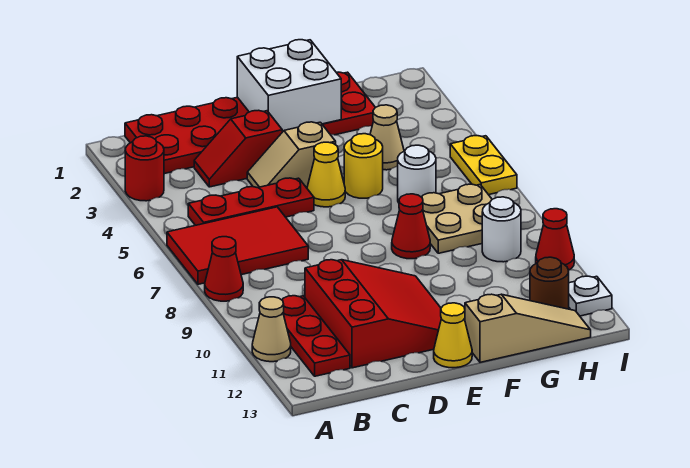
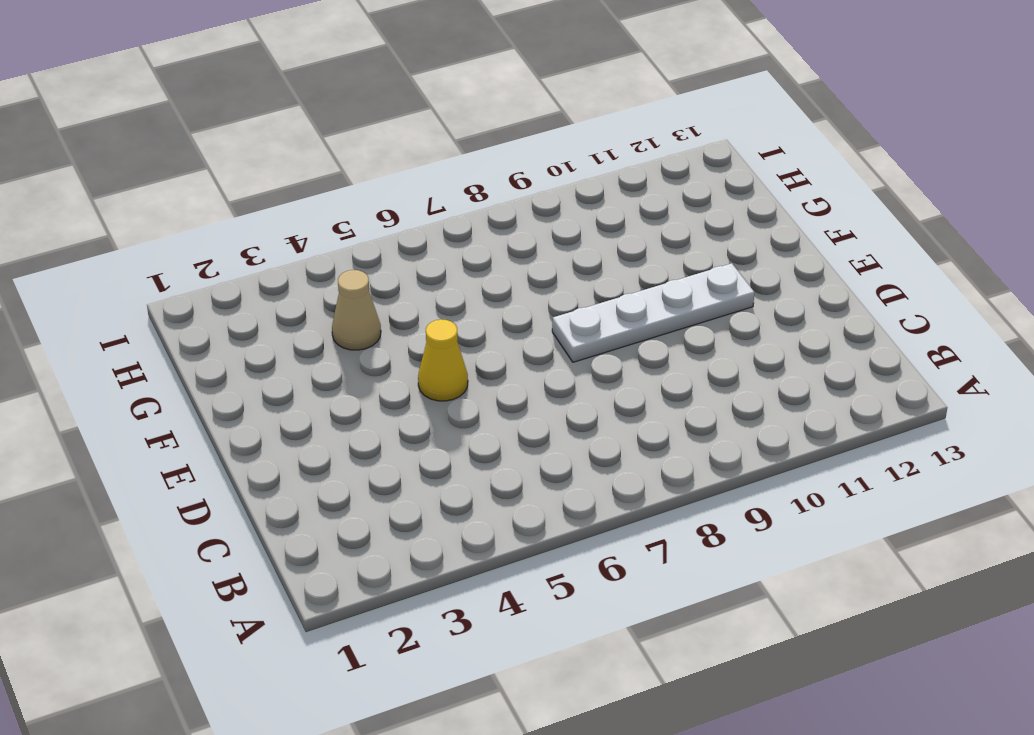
white 1x4 plate [552,263,754,362] -> red 3x3 slope [305,260,441,368]
none -> red 1x1 round brick [125,136,164,201]
none -> red 2x3 tile [167,207,308,284]
none -> red 1x1 cone [205,237,243,301]

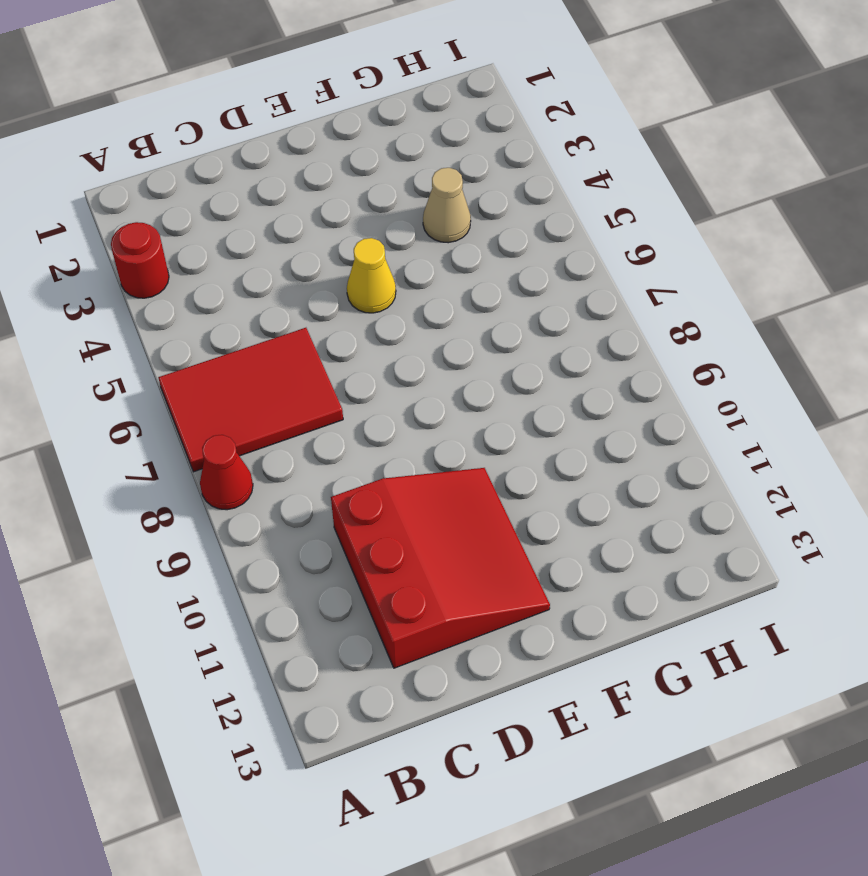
none -> tan 1x1 cone [252,297,291,362]
none -> red 2x6 plate [125,72,375,174]
none -> red 1x3 plate [188,178,314,225]

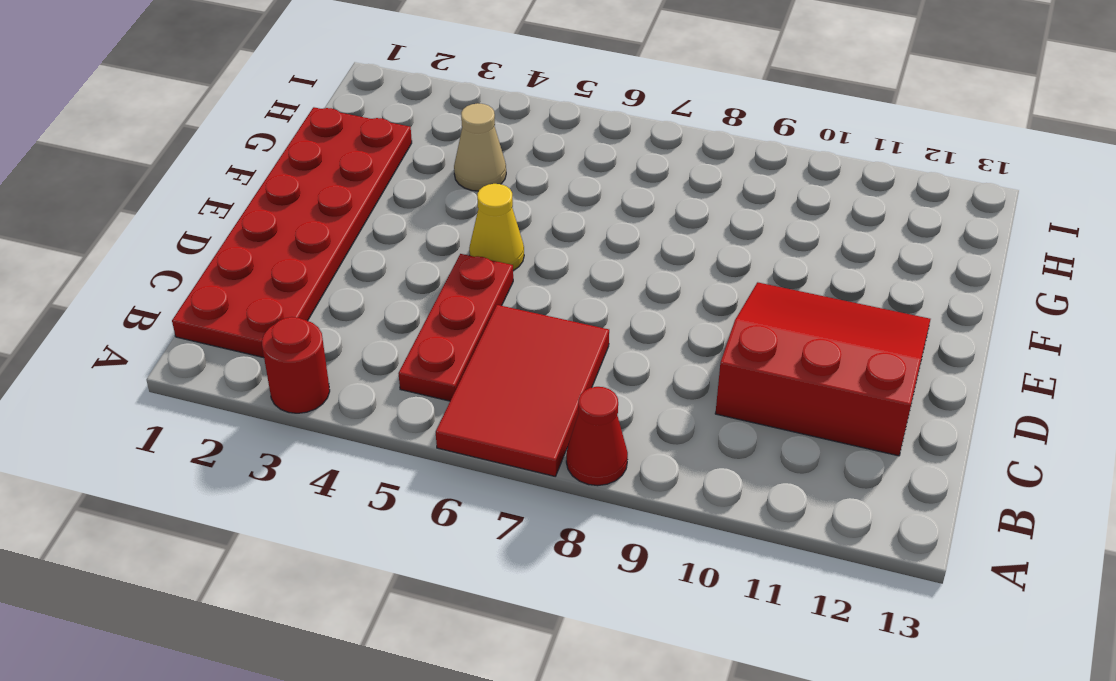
none -> tan 1x1 cone [252,297,291,362]
none -> red 1x3 plate [282,296,350,376]
none -> red 1x2 slope [194,110,282,187]

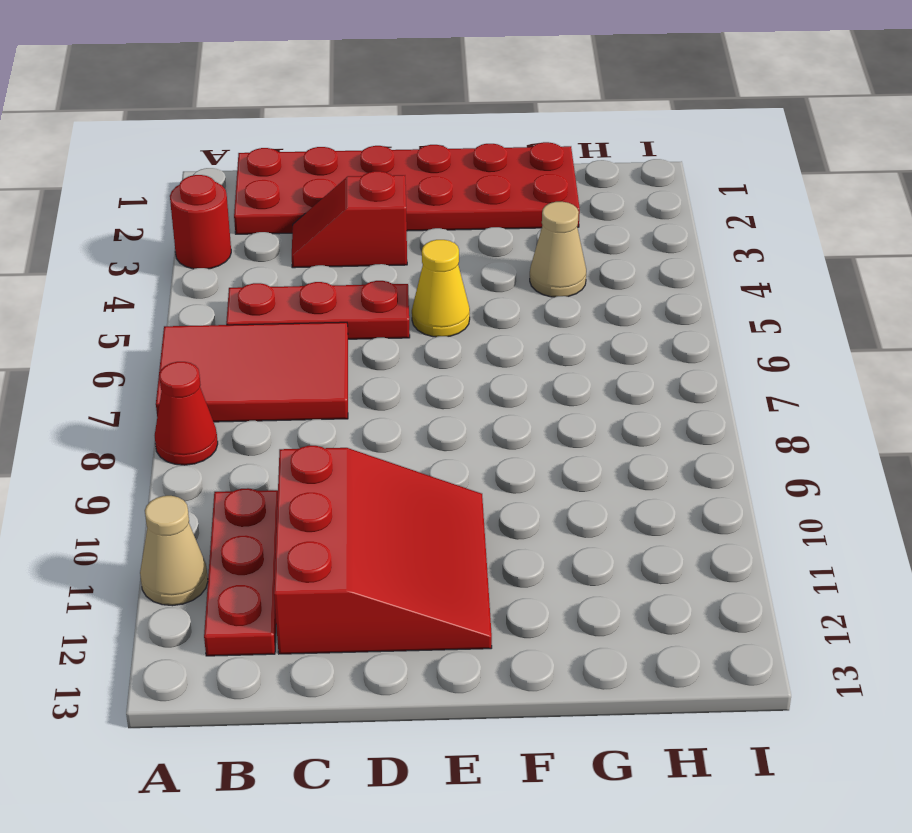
none -> tan 1x2 slope [247,122,336,188]
none -> yellow 1x1 cone [434,303,472,368]
none -> yellow 1x1 round brick [344,134,383,198]

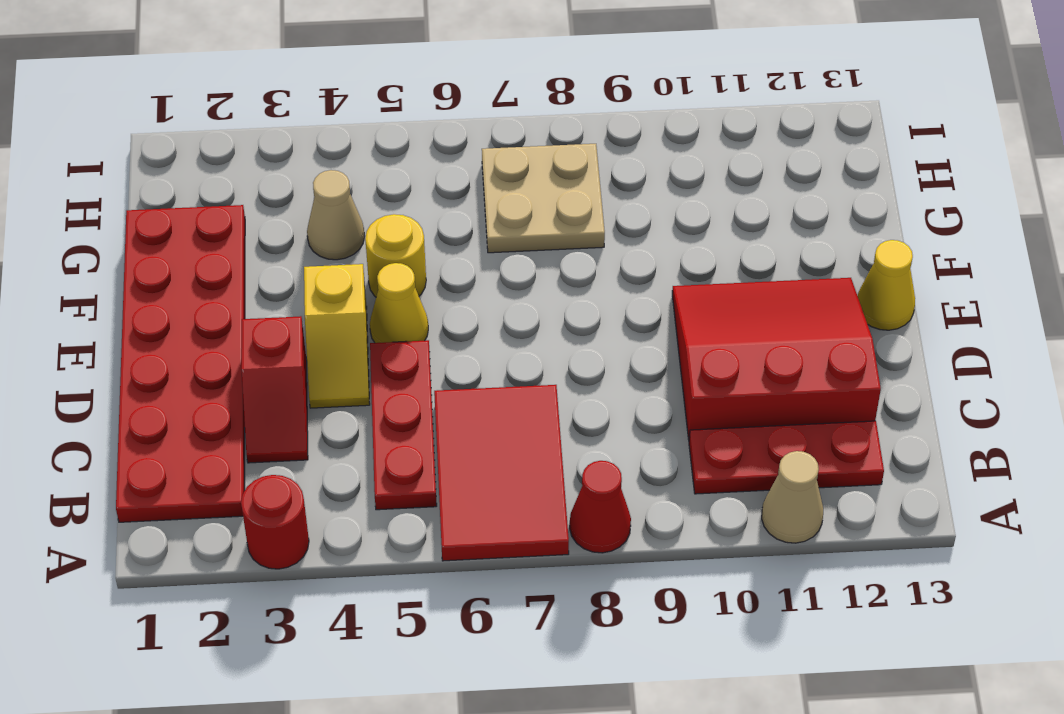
yellow 1x2 slope [304,264,370,408] -> tan 1x2 slope [247,122,336,188]
none -> red 1x1 cone [392,194,430,259]
none -> tan 1x3 slope [465,294,591,362]
none -> white 1x1 round brick [398,145,436,203]

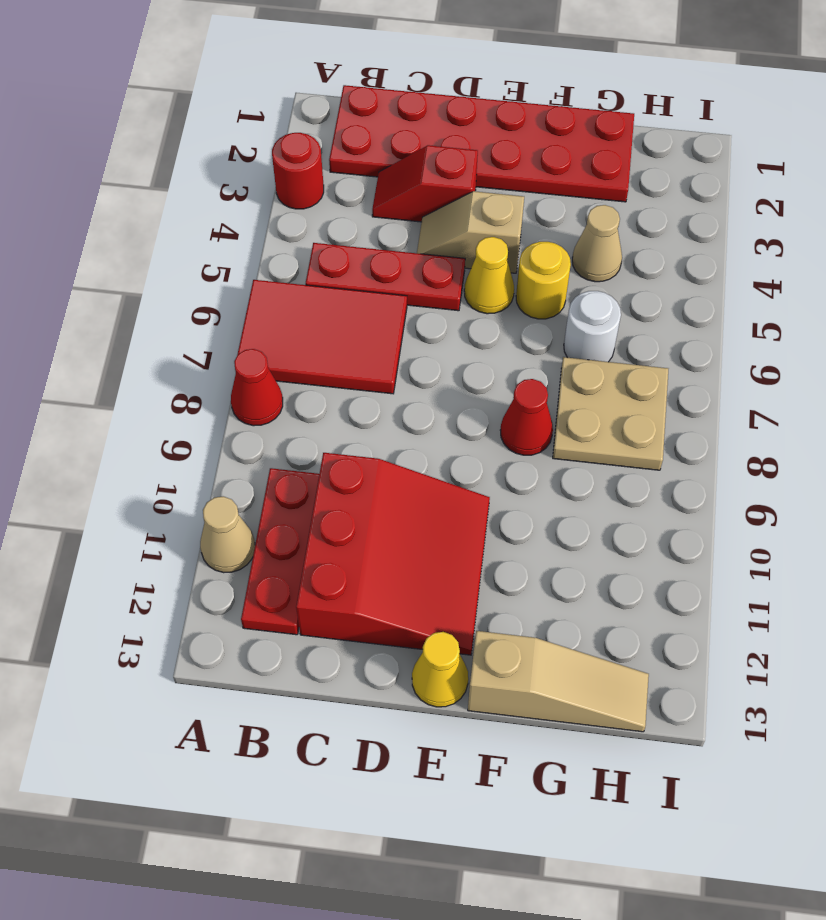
none -> white 1x1 round brick [482,197,521,262]
none -> brown 1x1 round brick [530,257,569,309]
none -> yellow 1x2 plate [450,136,517,195]

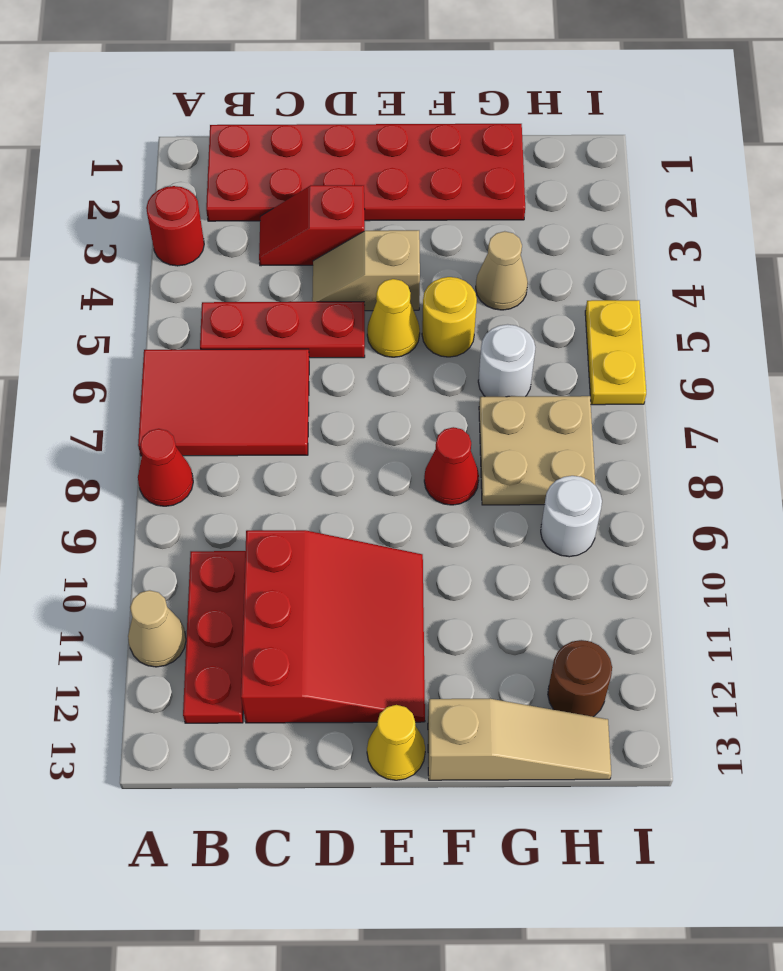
none -> red 1x1 cone [536,209,574,270]
none -> white 1x1 plate [569,276,612,316]
none -> white 2x2 brick [237,40,341,132]

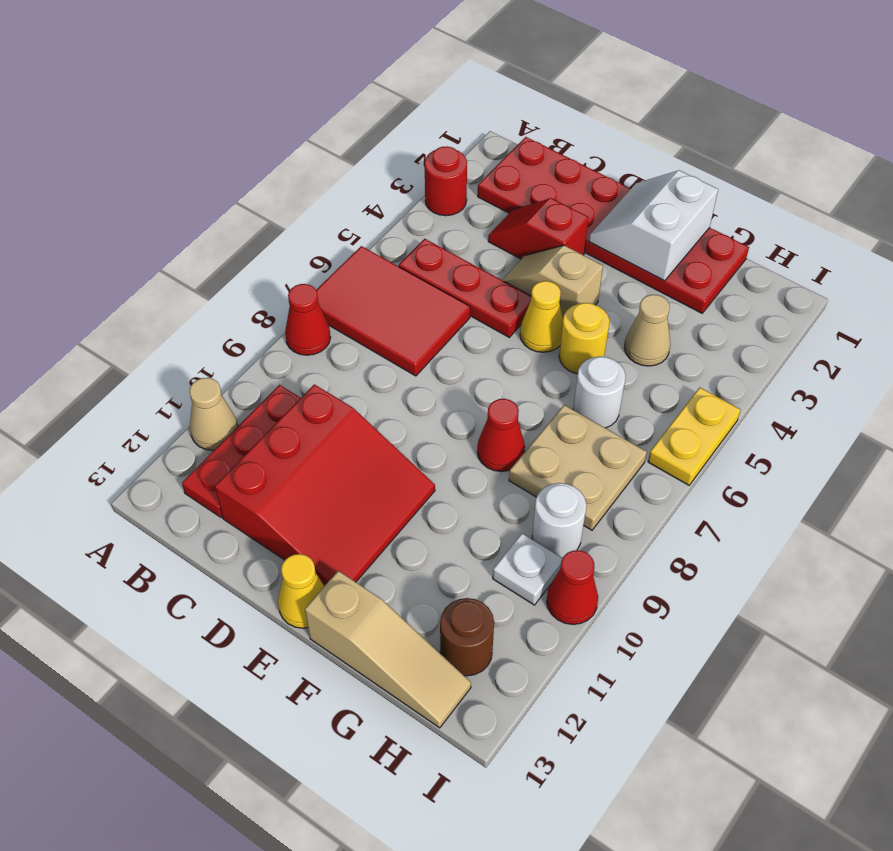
white 2x2 slope [589,170,718,281] -> white 2x2 brick [237,40,341,132]
white 1x1 plate [493,534,563,605] -> white 1x1 plate moved to [569,276,612,316]

